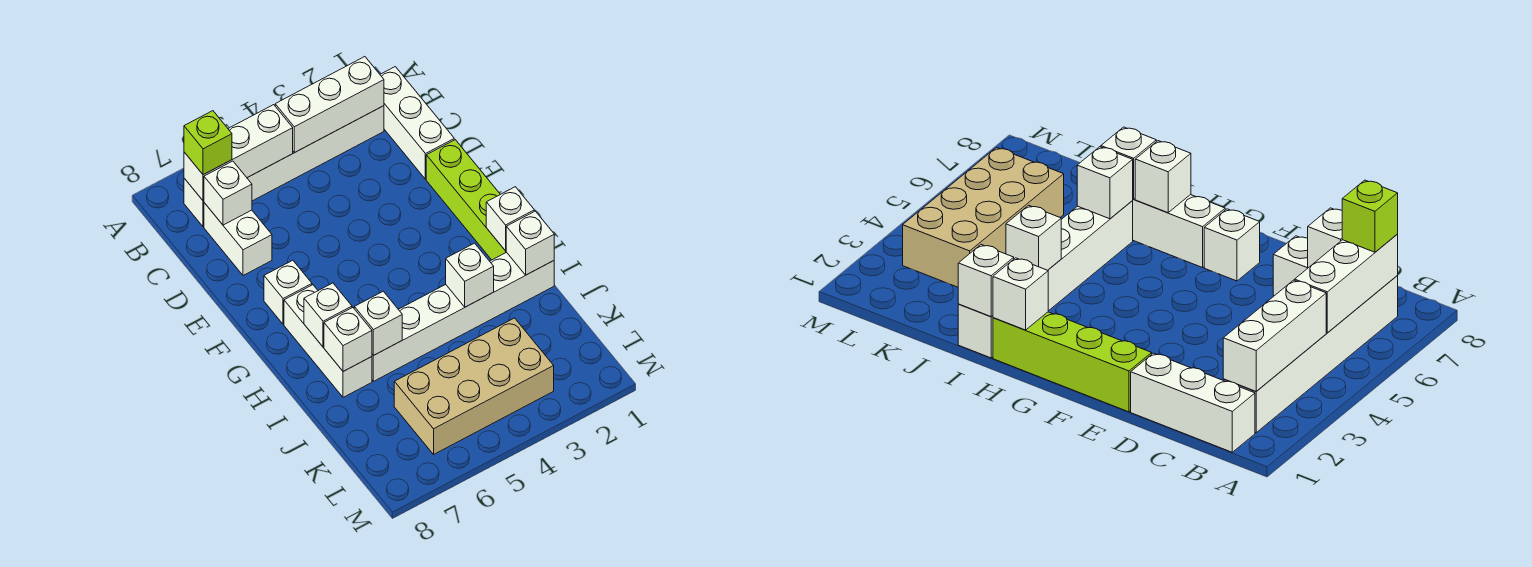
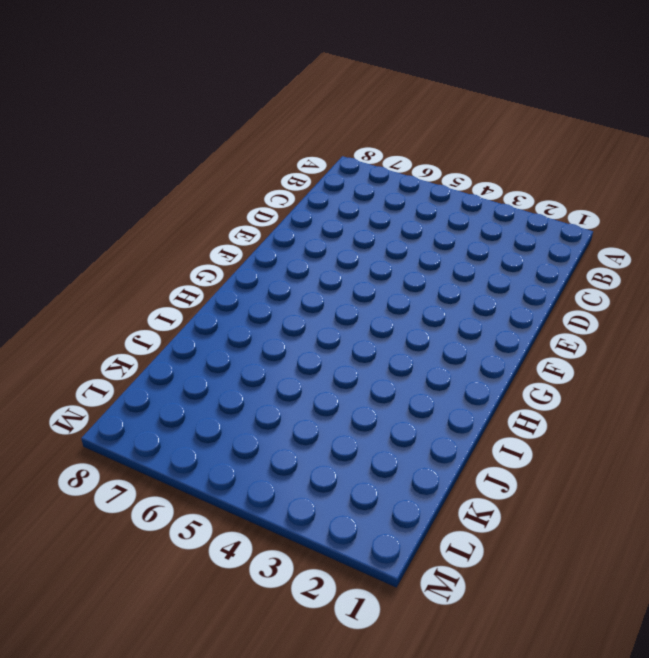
none -> white 1x3 brick [380,67,454,179]
none -> white 1x6 brick [184,106,384,227]
none -> white 1x2 brick [204,203,272,276]

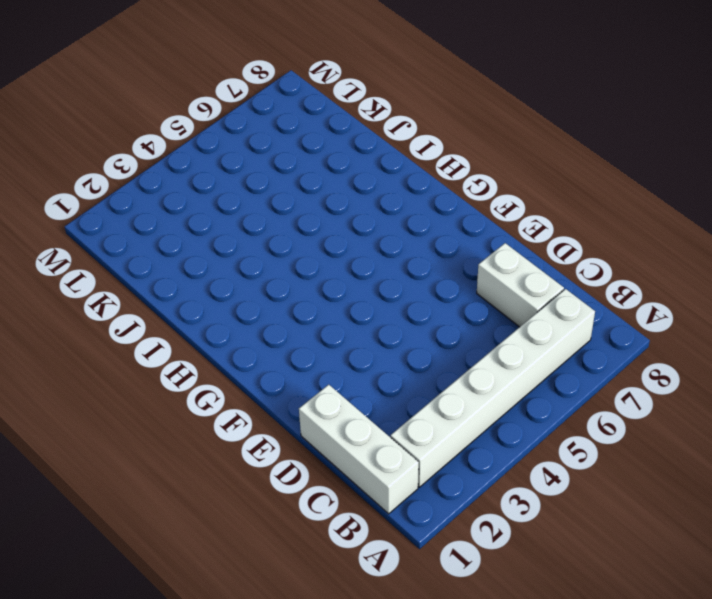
none -> lime 1x4 brick [426,140,506,260]
none -> white 1x1 brick [264,260,312,324]
none -> white 1x3 brick [284,285,372,397]

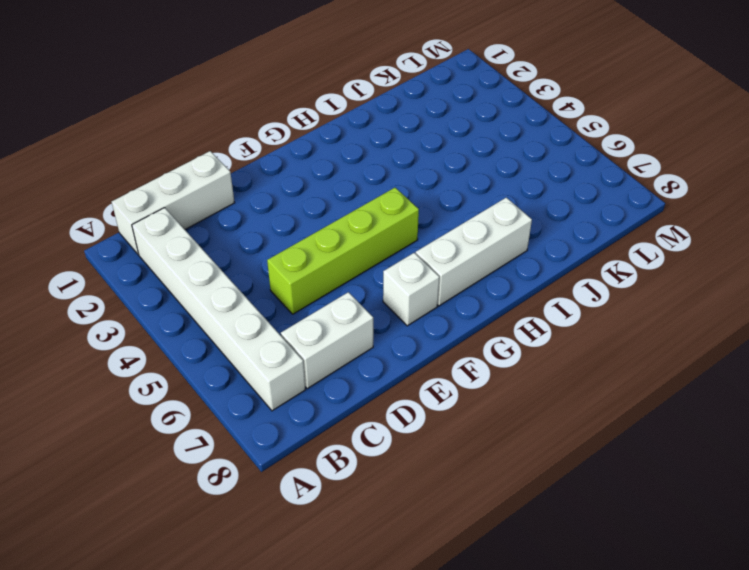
lime 1x4 brick [267,188,419,314] -> lime 1x4 brick moved to [426,140,506,260]
none -> white 1x6 brick [372,252,554,381]
none -> tan 2x4 brick [394,318,554,454]
none -> white 1x3 brick [275,57,384,153]

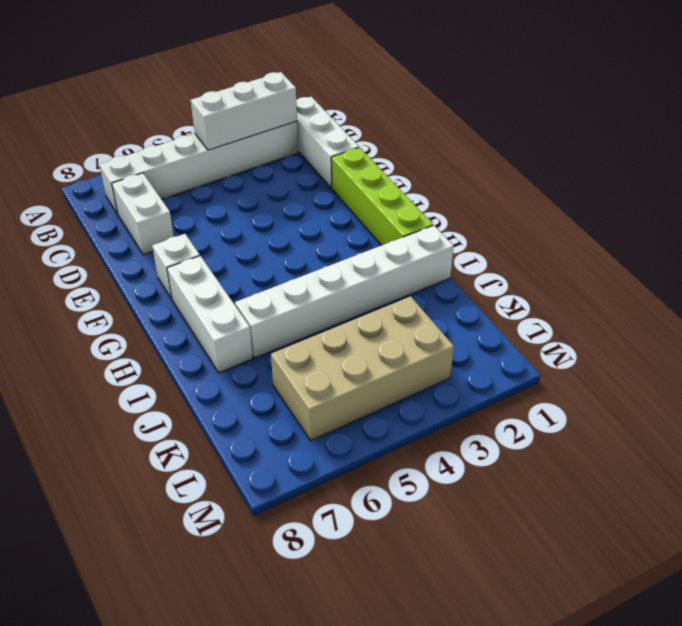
none -> white 1x3 brick [184,105,293,201]
none -> white 1x1 brick [204,161,252,225]
none -> white 1x1 brick [486,187,534,251]

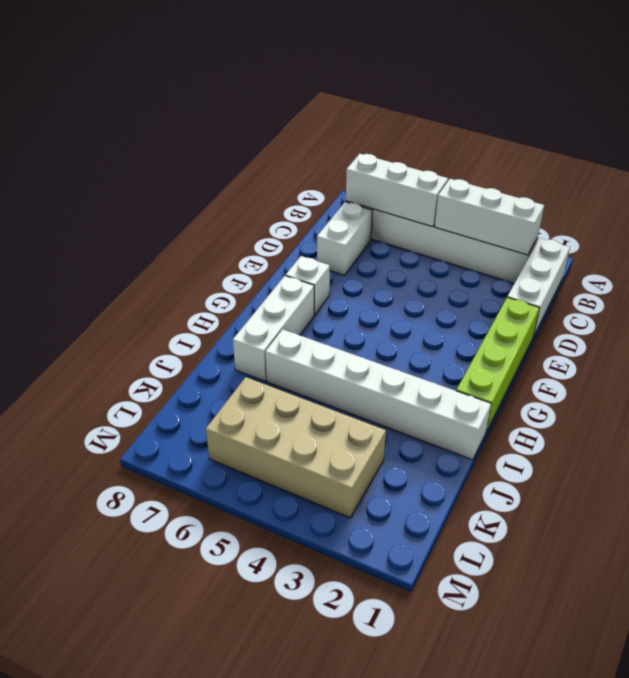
none -> white 1x1 brick [204,161,252,225]
none -> white 1x1 brick [486,187,534,251]
none -> white 1x1 brick [304,283,352,347]

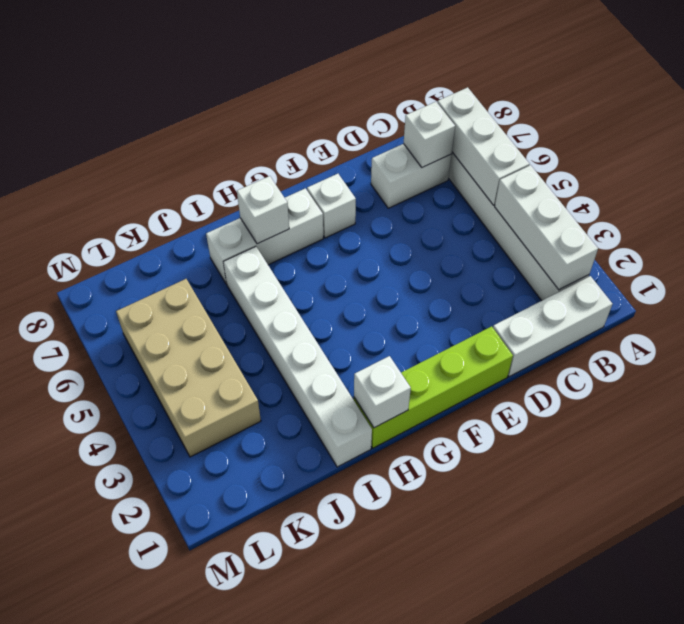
none -> white 1x1 brick [506,211,554,275]
none -> white 1x1 brick [446,243,494,307]
none -> white 1x1 brick [354,291,402,356]

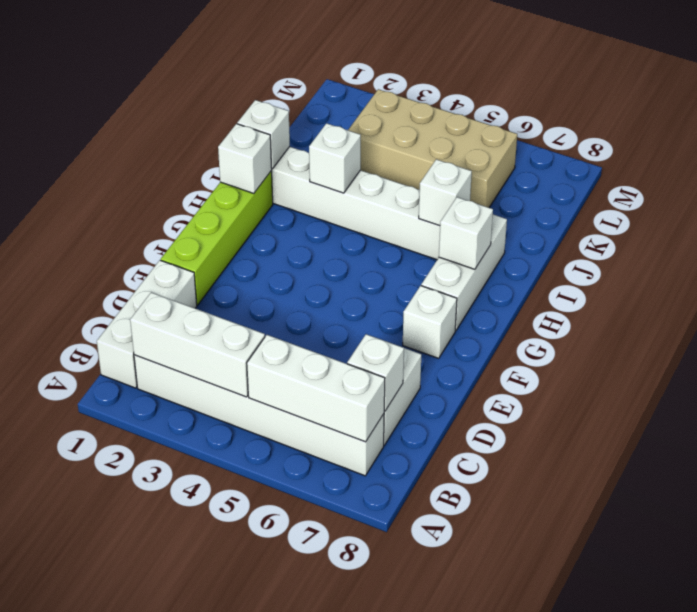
none -> white 1x1 brick [324,308,372,371]
none -> lime 1x1 brick [184,111,232,175]

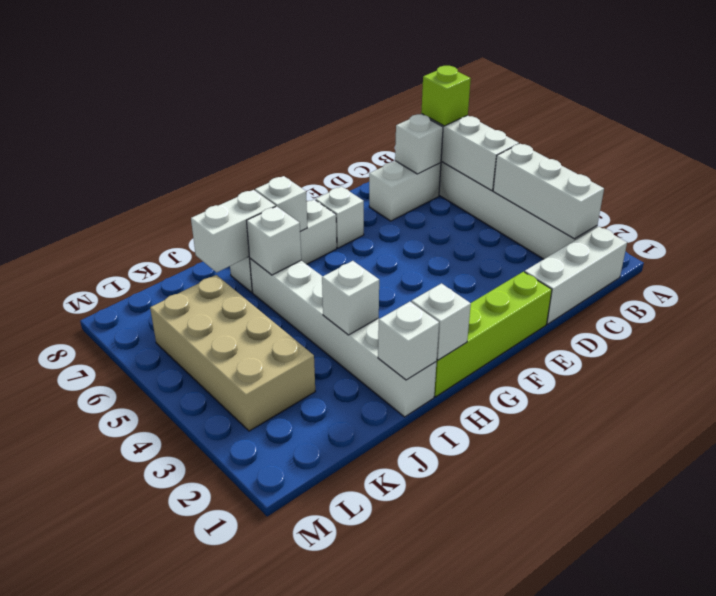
white 1x2 brick [191,190,276,272] -> white 1x1 brick [324,308,372,371]

